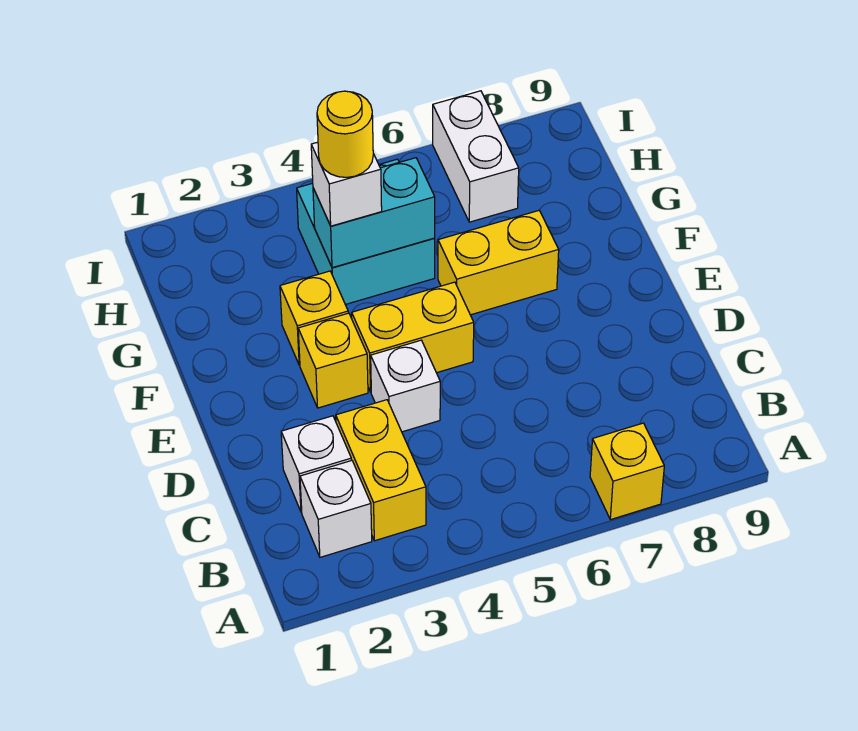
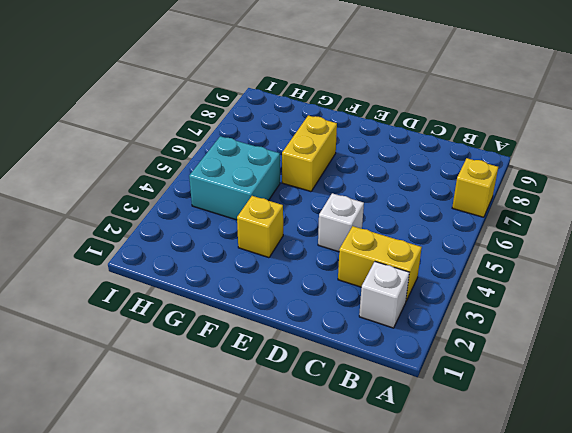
none -> white 1x1 brick [281,416,351,512]
none -> yellow 1x1 brick [298,313,368,408]
none -> yellow 1x2 brick [352,282,474,392]

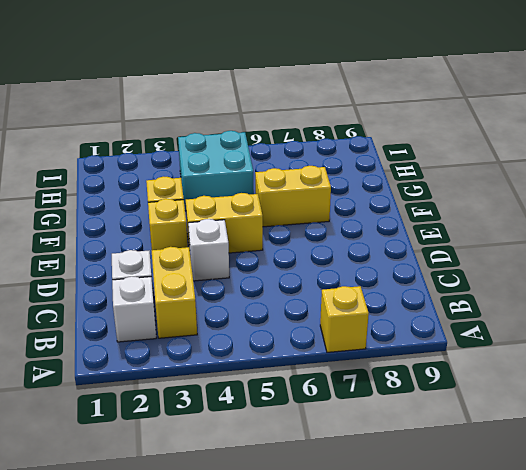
none -> white 1x2 brick [433,91,519,222]
none -> cyan 1x2 brick [313,158,435,268]
none -> white 1x1 brick [311,142,382,226]

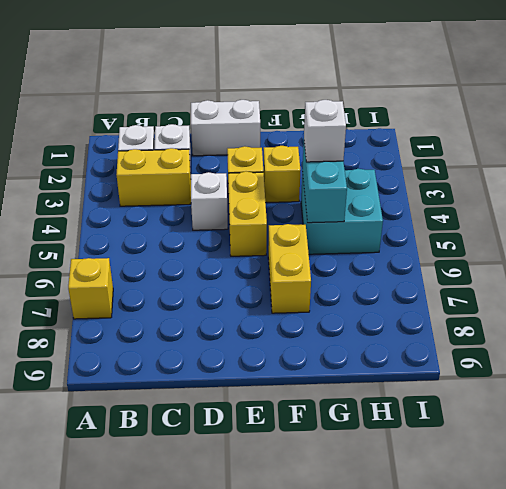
white 1x2 brick [191,100,260,156] -> white 1x2 brick moved to [433,91,519,222]
none -> yellow 1x1 round brick [317,91,373,177]

